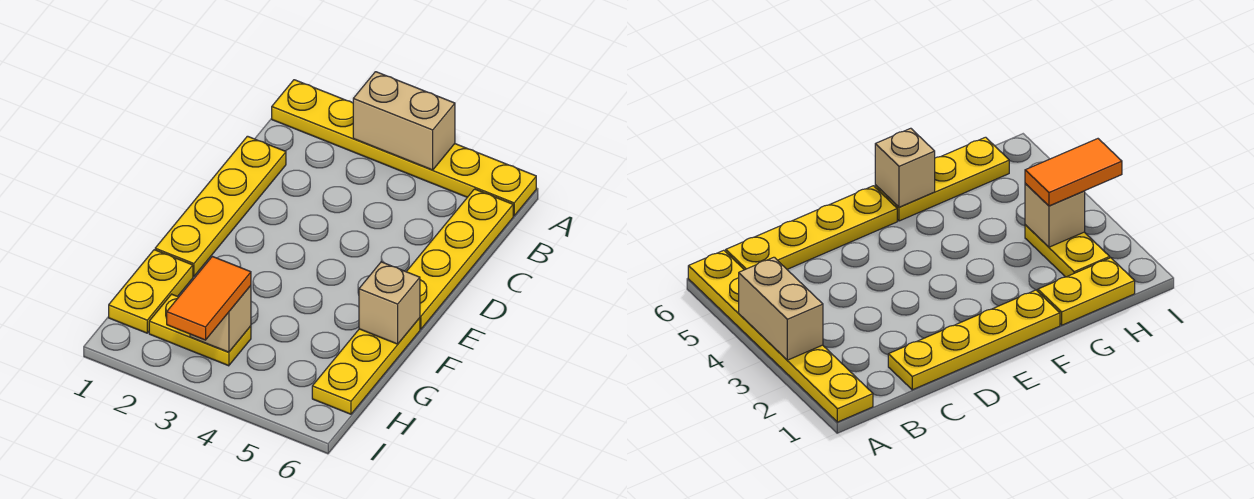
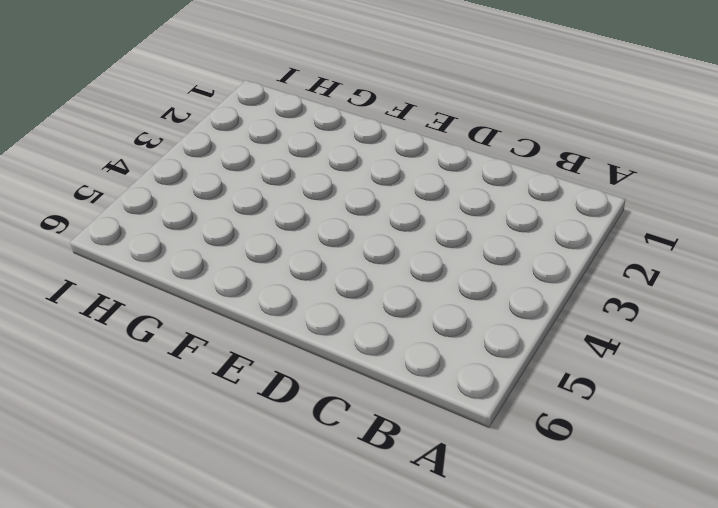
none -> yellow 1x6 plate [272,80,536,216]
none -> yellow 1x4 plate [406,189,513,329]

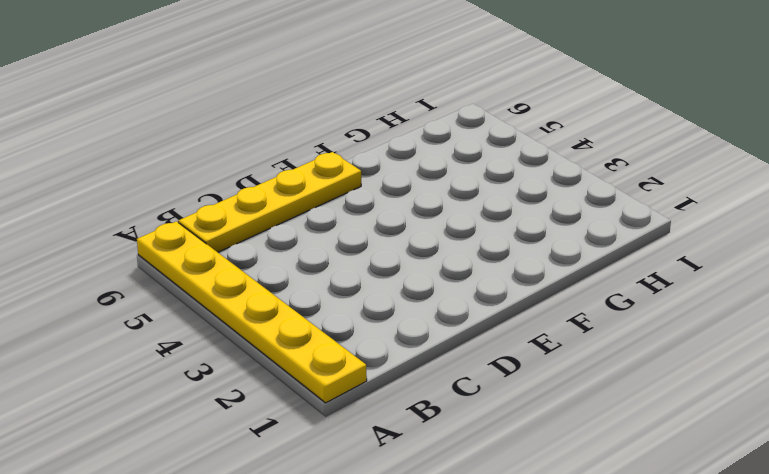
none -> yellow 1x4 plate [155,136,286,277]
none -> yellow 1x3 plate [312,318,420,414]

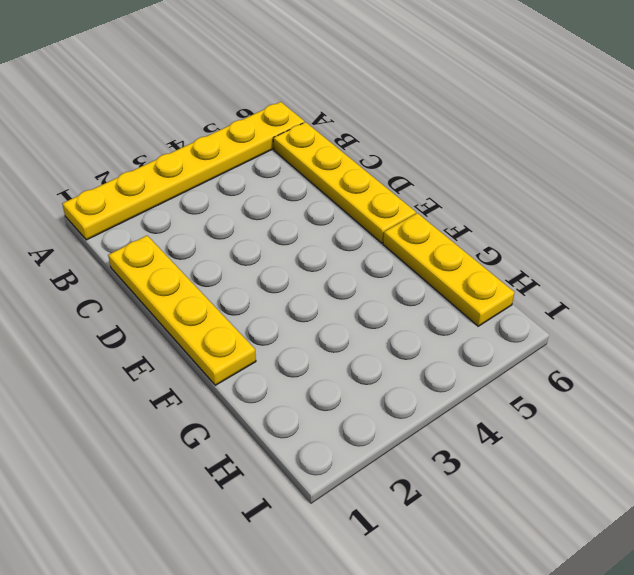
none -> yellow 1x2 plate [109,250,193,333]
none -> yellow 1x2 plate [149,294,251,366]

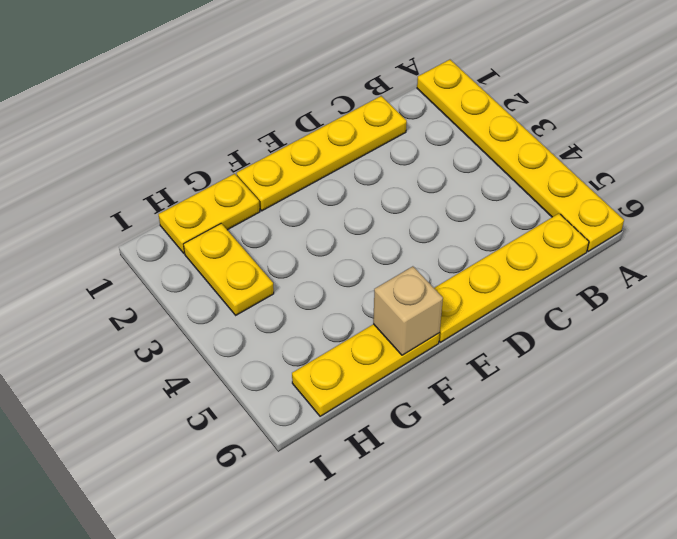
none -> tan 1x2 brick [353,72,455,170]
none -> tan 1x1 brick [190,286,251,352]

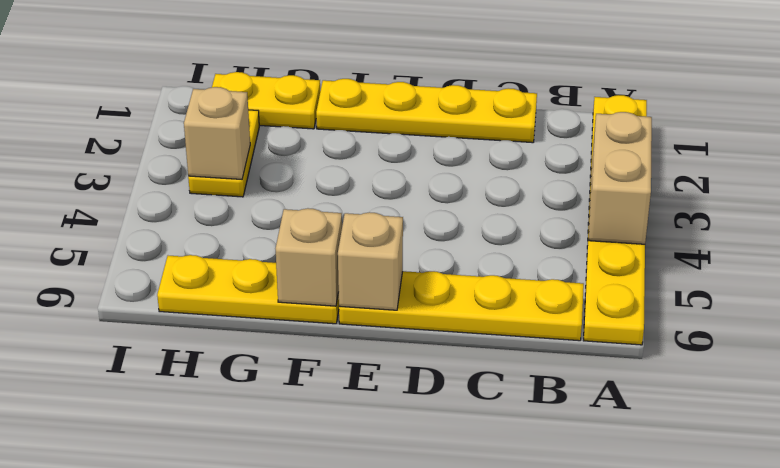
tan 1x1 brick [338,212,403,310] -> none
none -> orange 1x2 tile [167,256,251,340]

